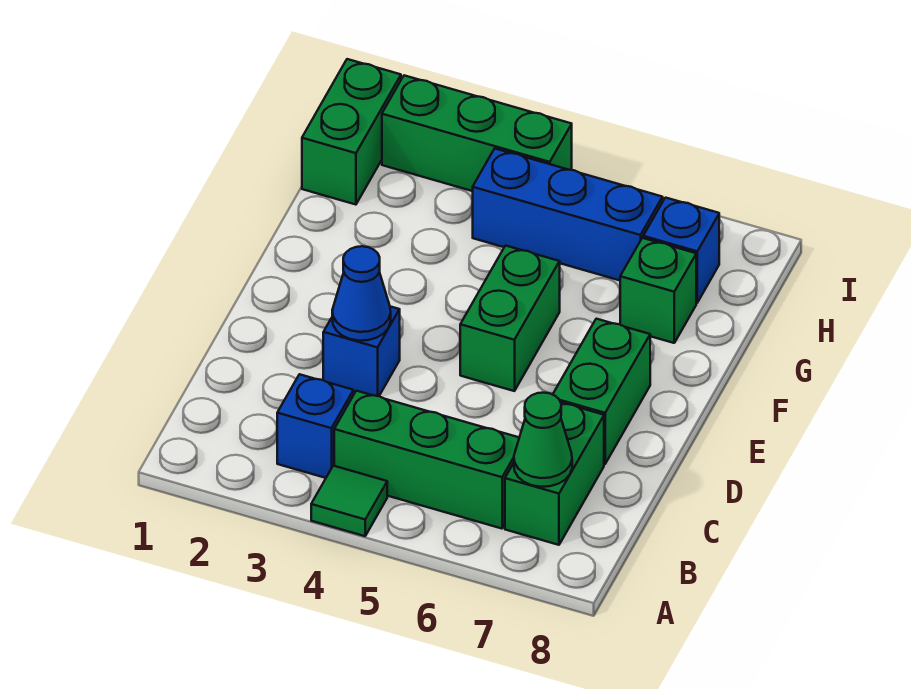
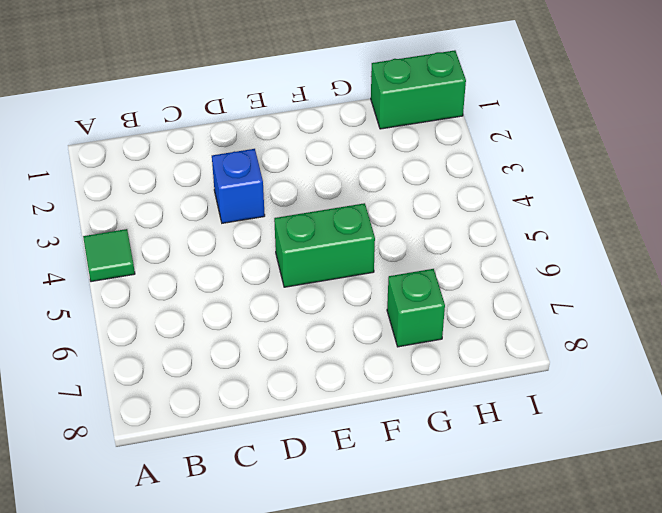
none -> blue 1x1 brick [277,374,353,478]
none -> green 1x3 brick [334,391,519,529]
none -> green 1x2 brick [505,403,604,545]

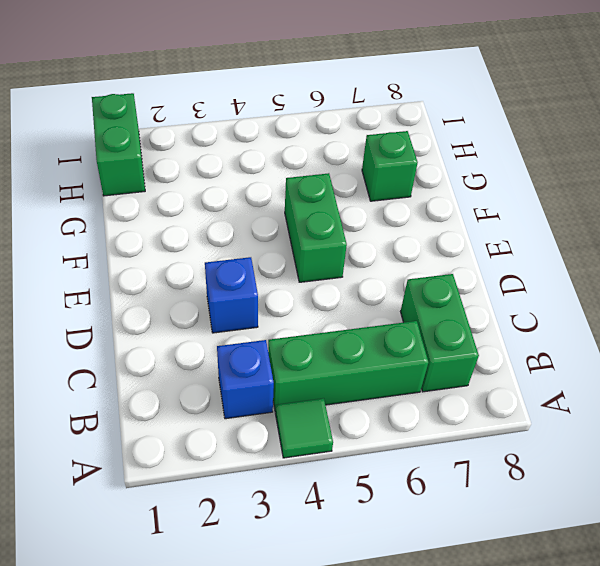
none -> green 1x2 brick [553,319,650,464]
none -> blue 1x3 brick [473,149,663,280]
none -> blue 1x1 brick [643,198,719,303]

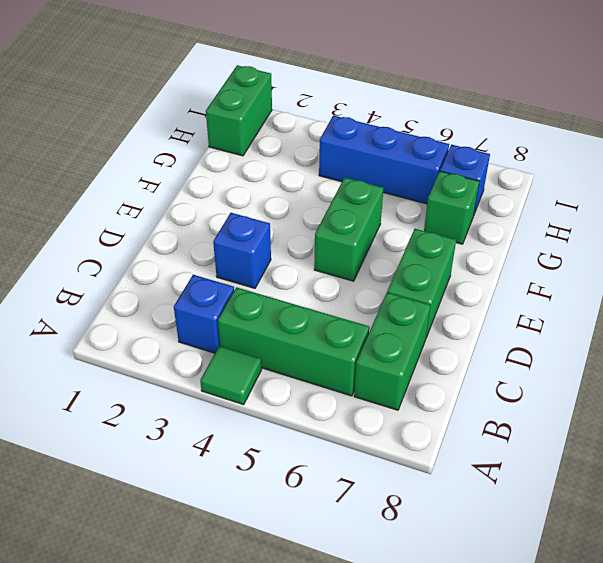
none -> green 1x3 brick [382,75,572,191]
none -> green 1x1 cone [514,393,572,487]
none -> blue 1x1 cone [332,246,391,341]

